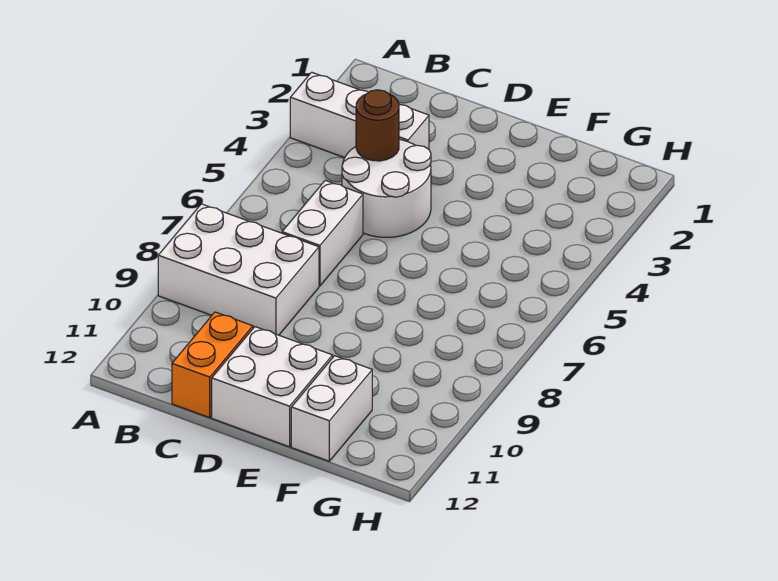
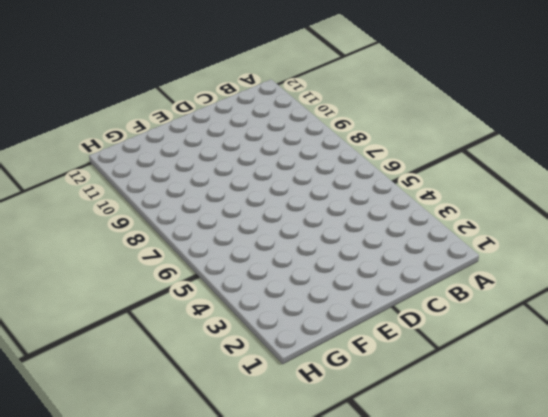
none -> white 1x3 brick [290,72,429,158]
none -> white 2x3 brick [158,204,319,335]

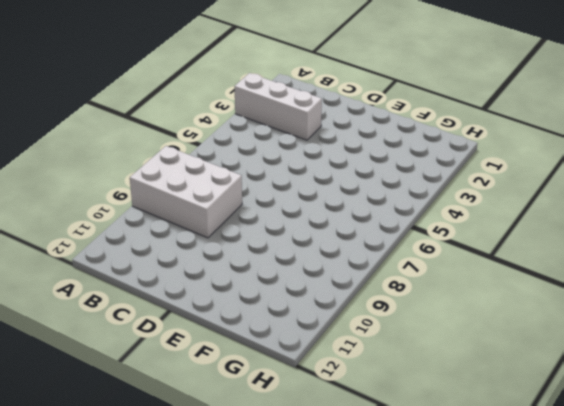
none -> white 2x2 round brick [342,140,431,237]
none -> white 1x2 brick [282,180,363,286]

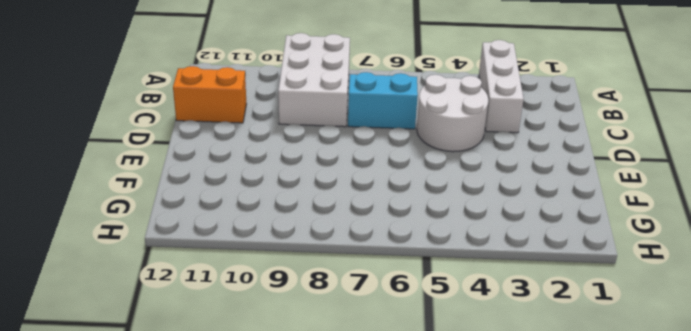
cyan 1x2 brick [348,72,418,129] -> white 1x2 brick [282,180,363,286]
none -> white 2x2 brick [212,327,333,447]
none -> white 1x2 brick [291,356,372,461]

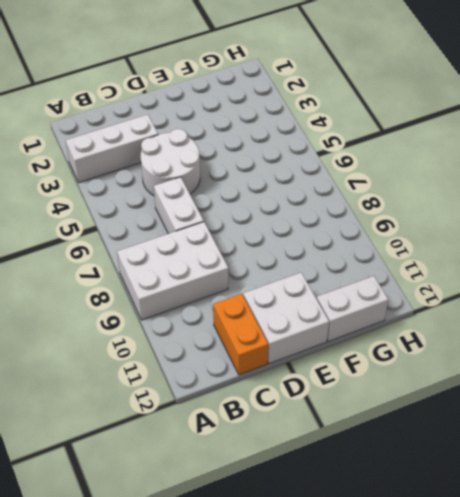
white 1x2 brick [317,276,388,342] -> white 1x2 brick turned to [291,356,372,461]
none -> brown 1x1 round brick [356,90,399,161]

